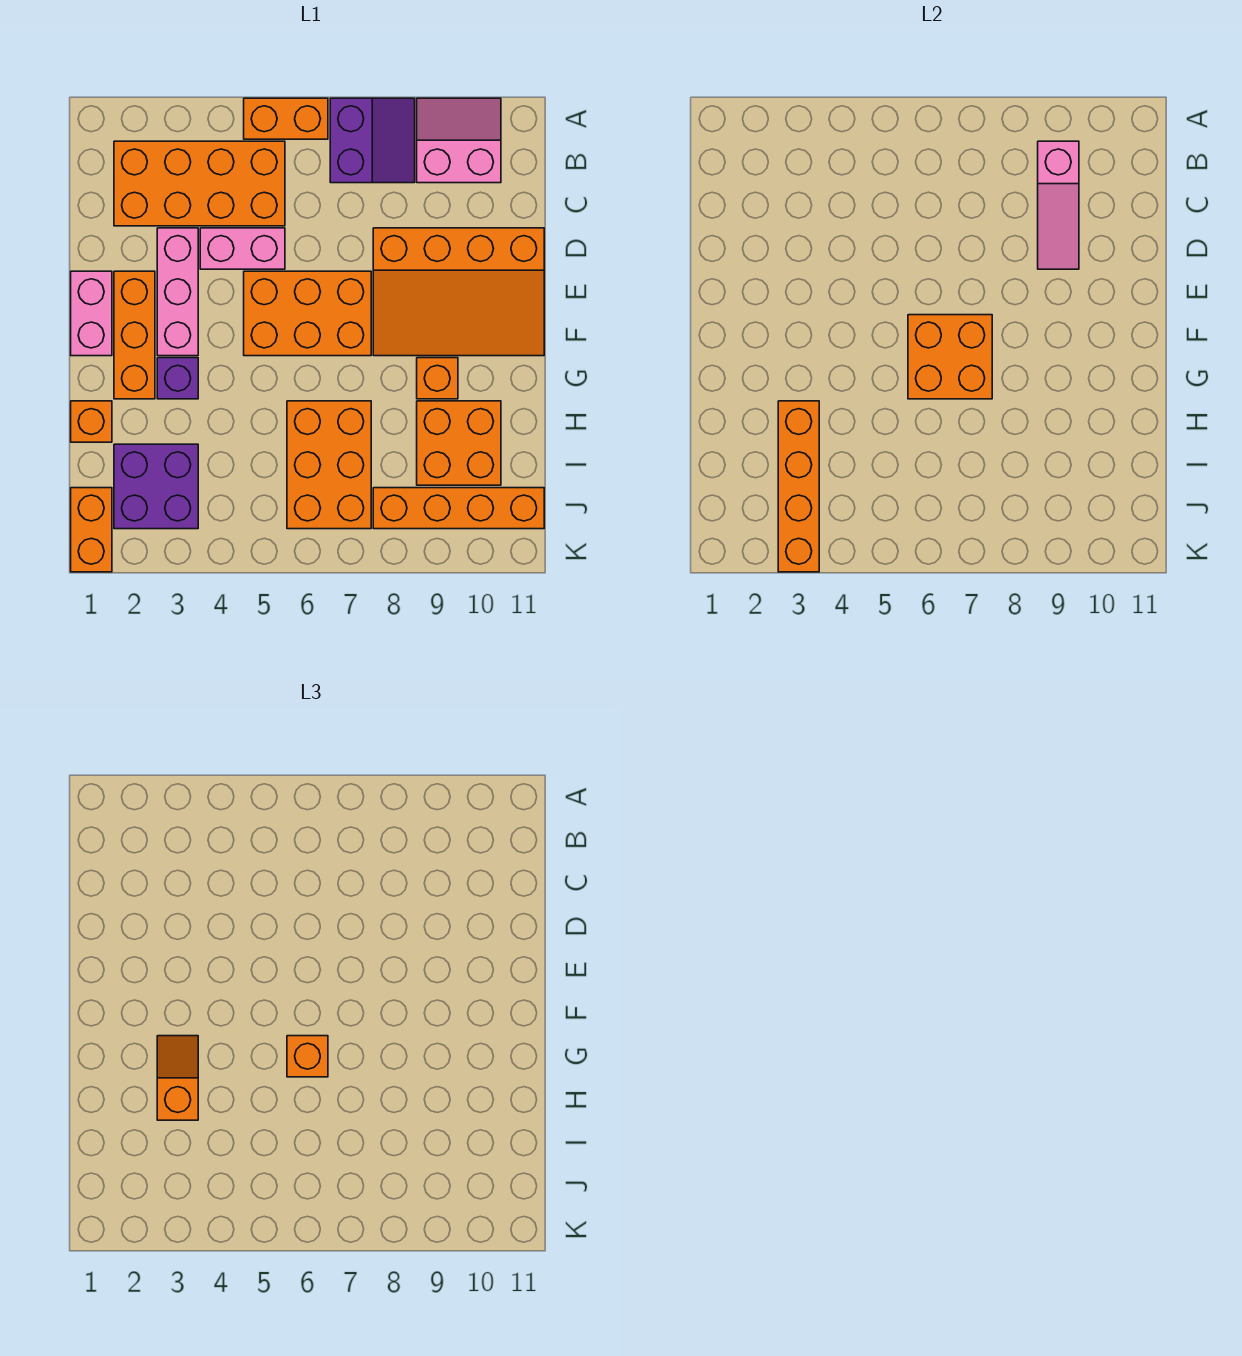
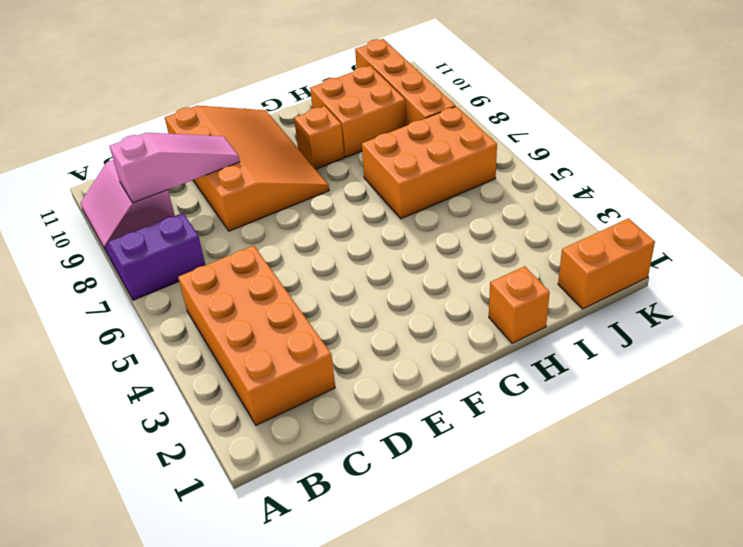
none -> orange 1x2 brick [244,98,328,139]
none -> pink 1x3 brick [157,228,198,356]
none -> pink 1x2 brick [200,228,285,269]

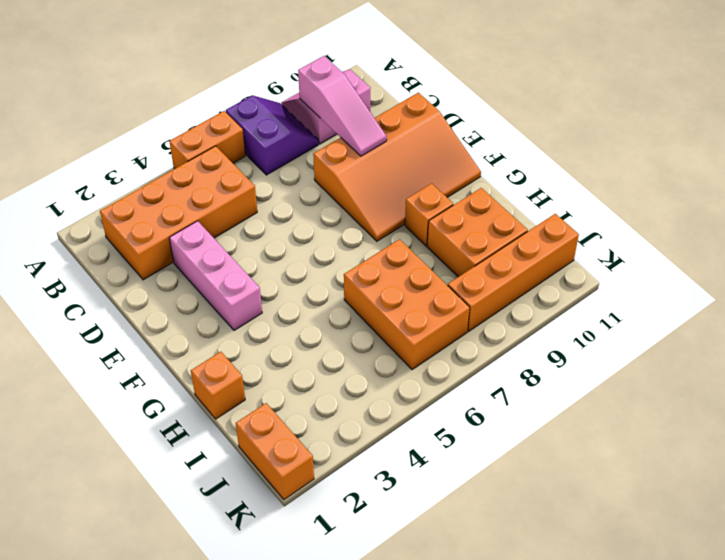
none -> pink 1x2 brick [200,228,285,269]
none -> pink 1x2 brick [71,271,112,356]
none -> orange 1x3 brick [114,271,155,399]

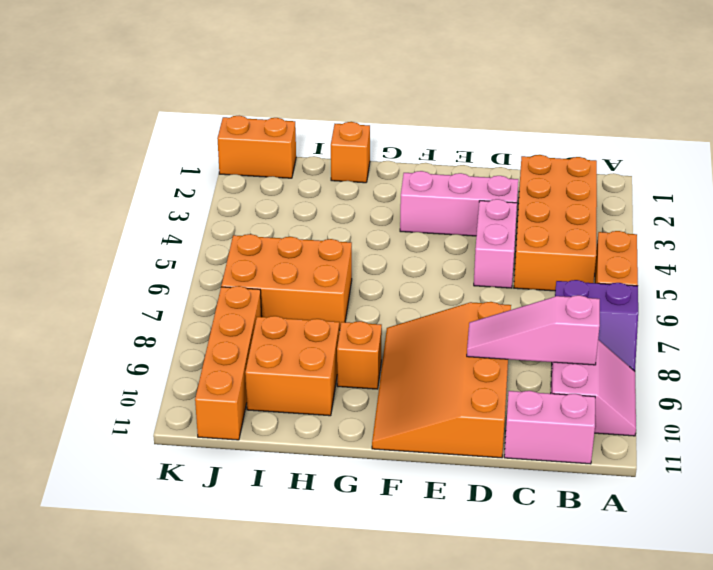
pink 1x2 brick [504,391,595,464] -> pink 1x2 brick moved to [71,271,112,356]
none -> orange 1x3 brick [114,271,155,399]
none -> orange 2x3 brick [244,271,371,356]
none -> purple 1x1 brick [157,358,198,399]

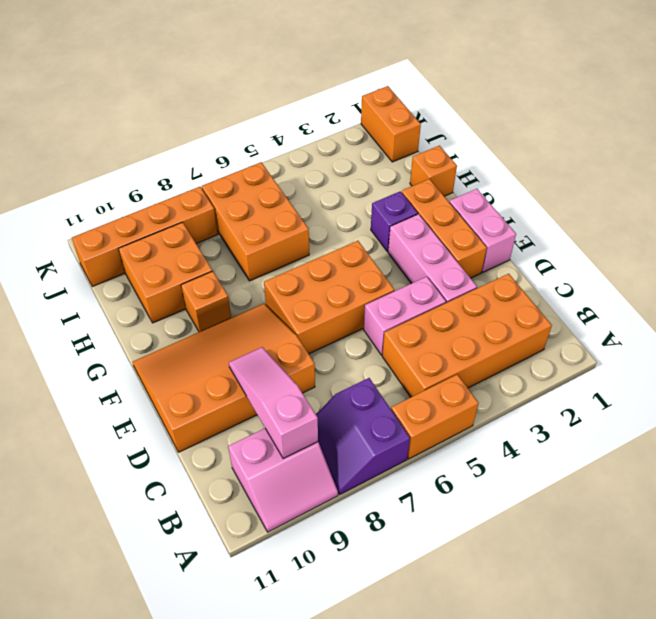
none -> purple 2x2 brick [114,444,198,529]
none -> orange 2x2 brick [908,315,992,399]
none -> orange 1x4 brick [778,401,819,572]

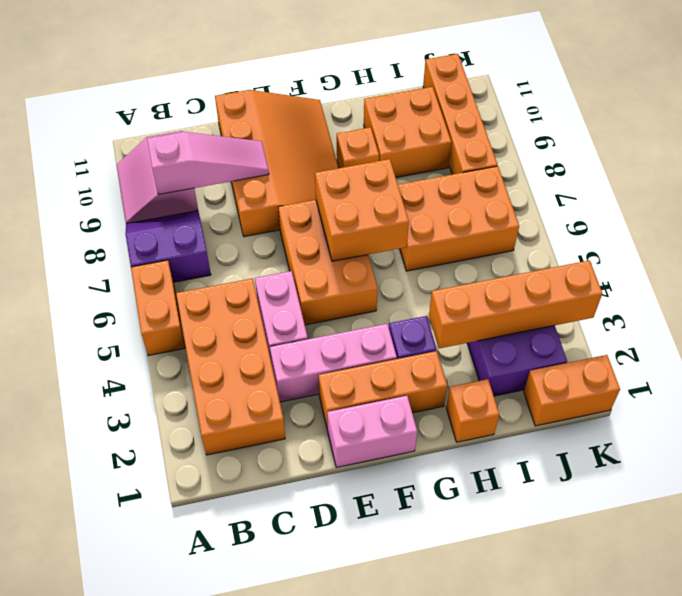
none -> orange 1x2 slope [157,1036,198,1120]
none -> orange 1x1 brick [287,1036,328,1077]

